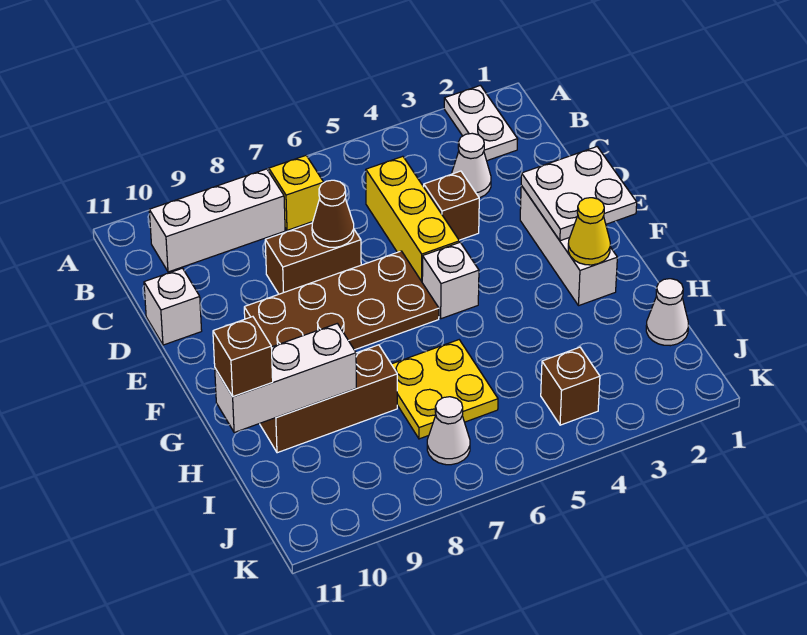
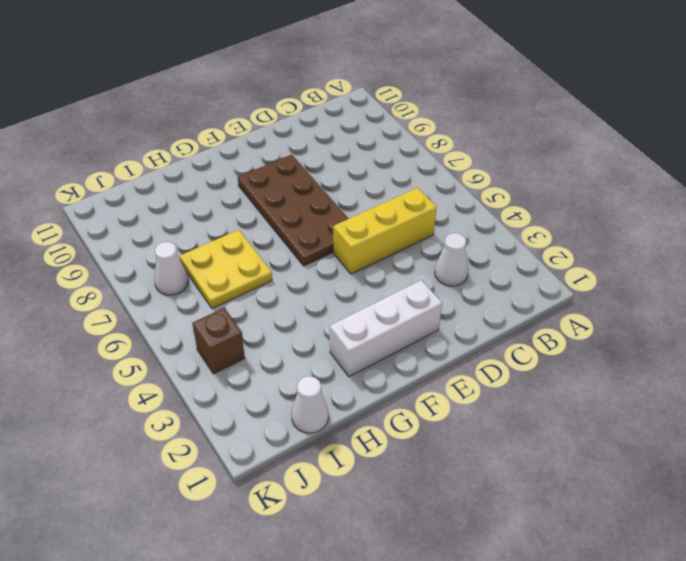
none -> white 1x2 plate [444,85,518,161]
none -> yellow 1x1 brick [269,156,324,230]
none -> white 1x3 brick [149,169,285,272]

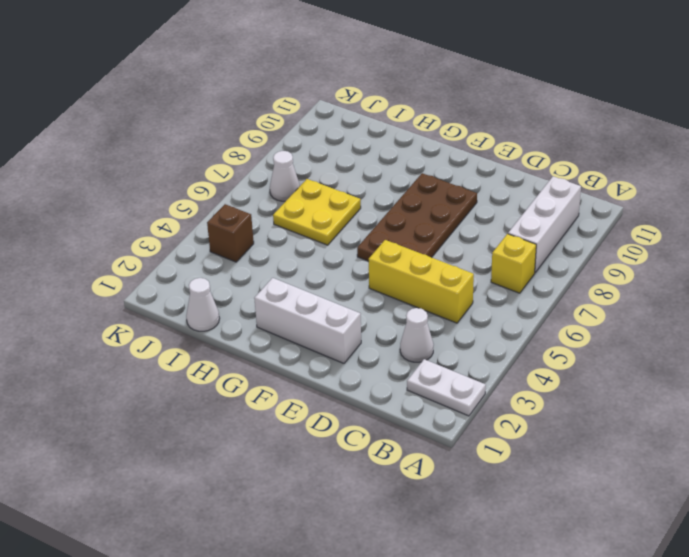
none -> brown 1x1 brick [424,171,479,240]
none -> brown 1x2 brick [265,223,361,294]
none -> white 1x1 brick [144,268,202,345]

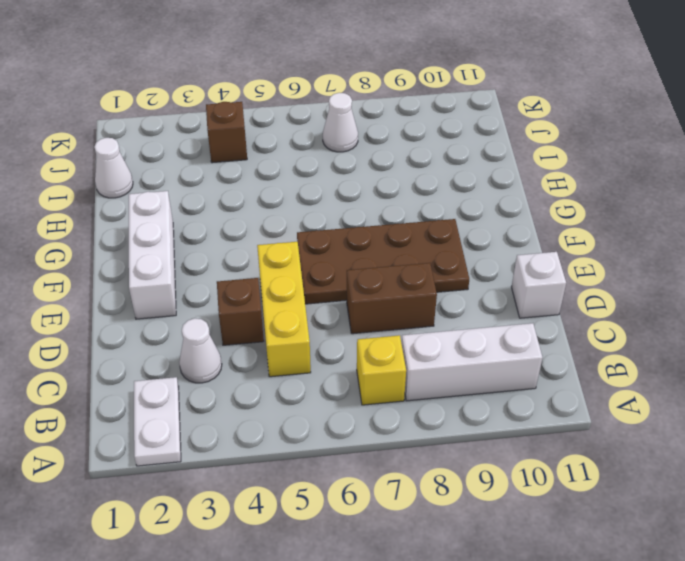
none -> white 1x1 brick [422,242,479,319]
none -> yellow 2x2 plate [391,340,498,439]
none -> brown 1x3 brick [260,345,397,453]

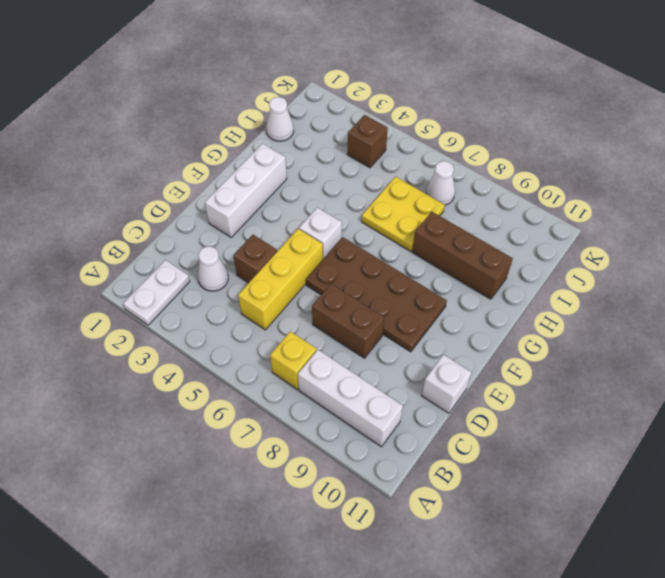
none -> brown 1x1 cone [312,180,354,247]
none -> white 2x2 plate [521,147,637,241]
none -> yellow 1x1 cone [568,198,610,265]

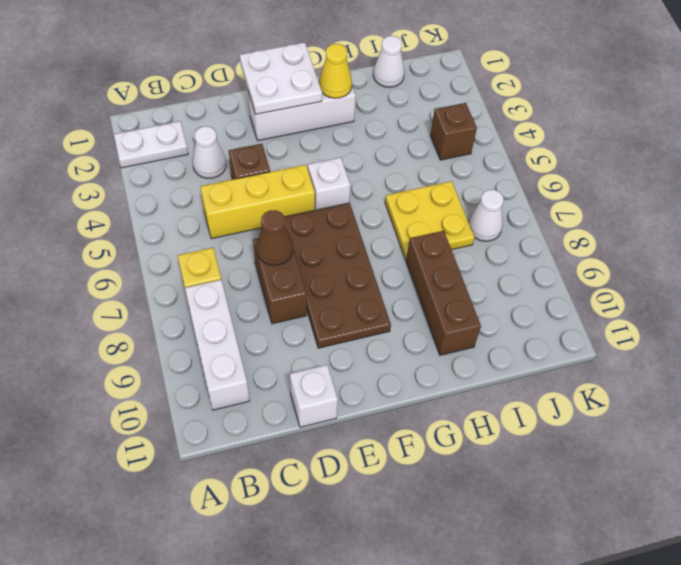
none -> white 1x3 brick [215,324,356,433]
none -> brown 1x1 brick [213,317,273,397]

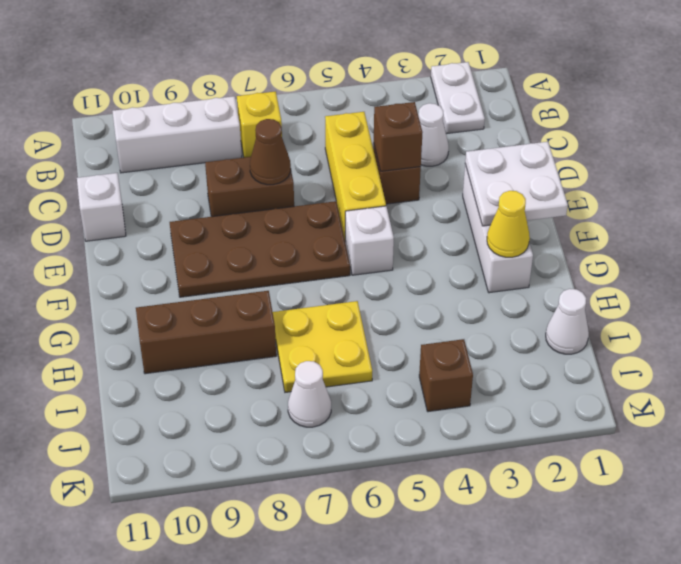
brown 1x1 brick [374,102,423,171] -> brown 1x1 brick moved to [213,317,273,397]
none -> white 1x3 brick [215,324,356,433]

